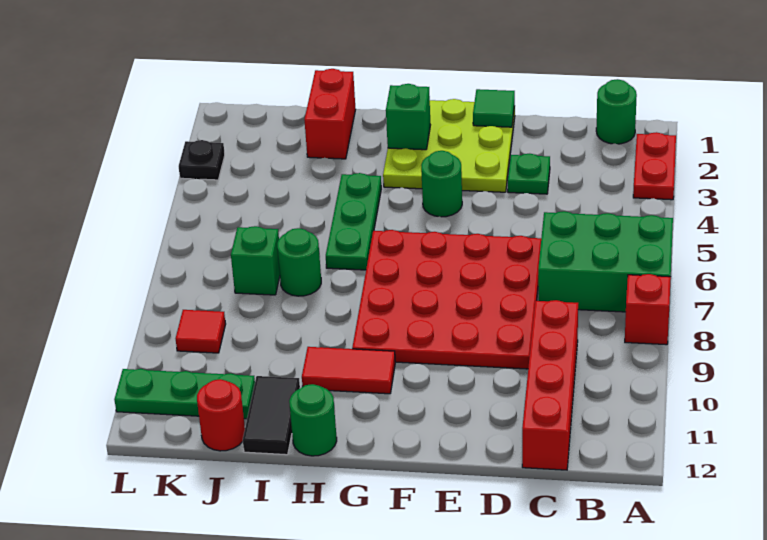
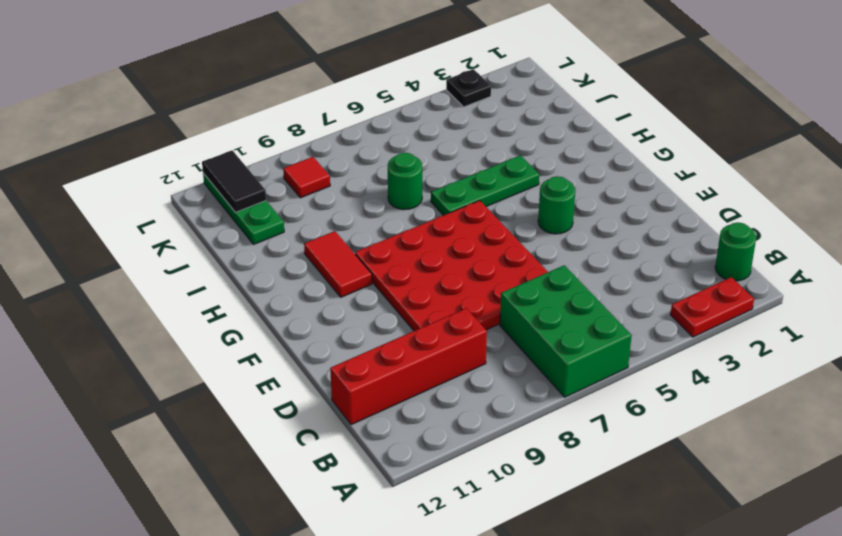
black 1x2 tile [202,150,266,212] -> black 1x2 tile turned to [243,376,300,455]
none -> red 1x1 brick [625,274,671,345]
none -> green 1x1 plate [508,154,550,194]
none -> lime 3x3 plate [383,99,515,192]

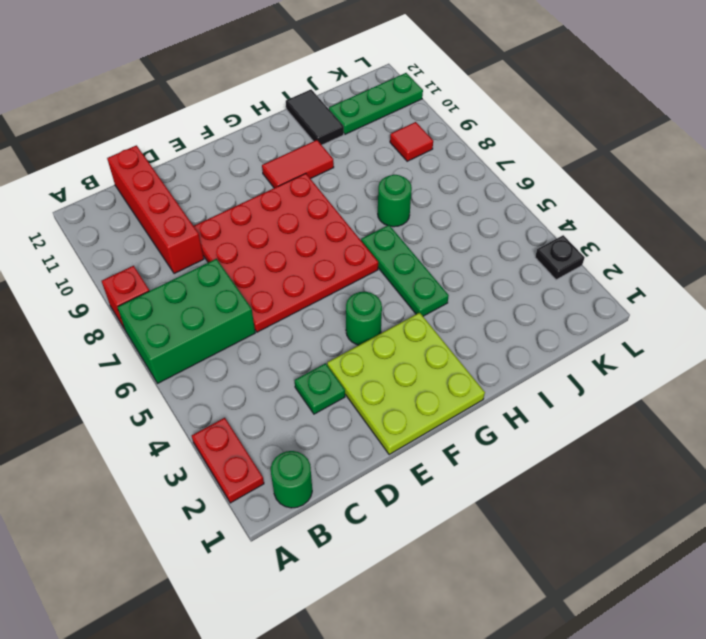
none -> green 1x1 round brick [289,384,337,456]
none -> red 1x2 brick [304,69,356,159]
none -> green 1x1 brick [231,226,280,295]

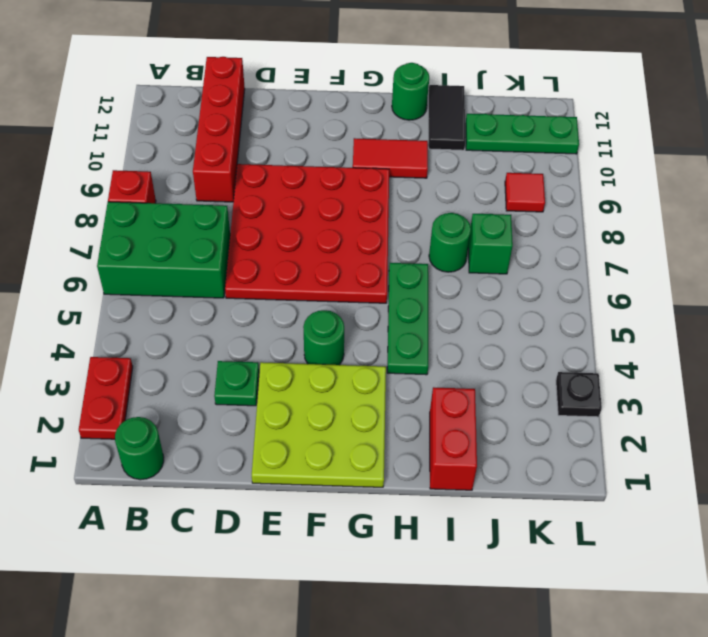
none -> red 1x1 round brick [197,379,245,451]
none -> green 1x1 tile [473,89,515,127]
none -> green 1x1 brick [386,84,430,150]

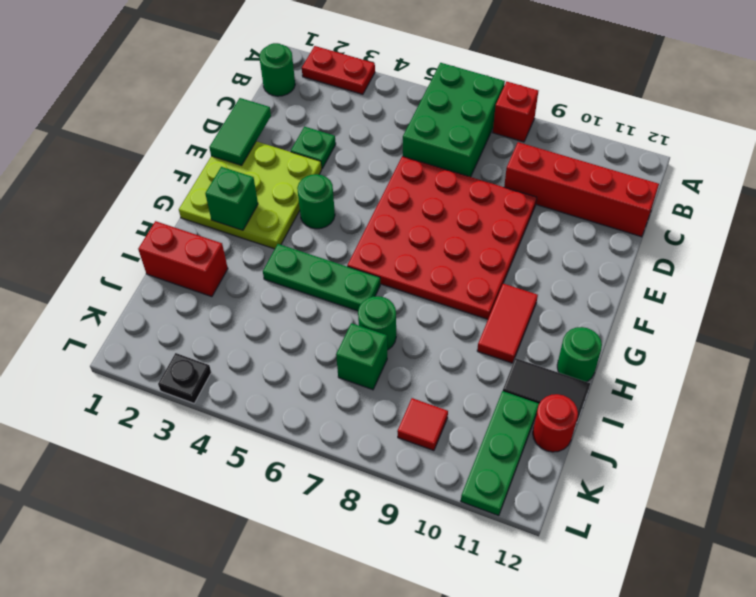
green 1x2 tile [209,98,271,165] -> green 1x1 tile [473,89,515,127]

